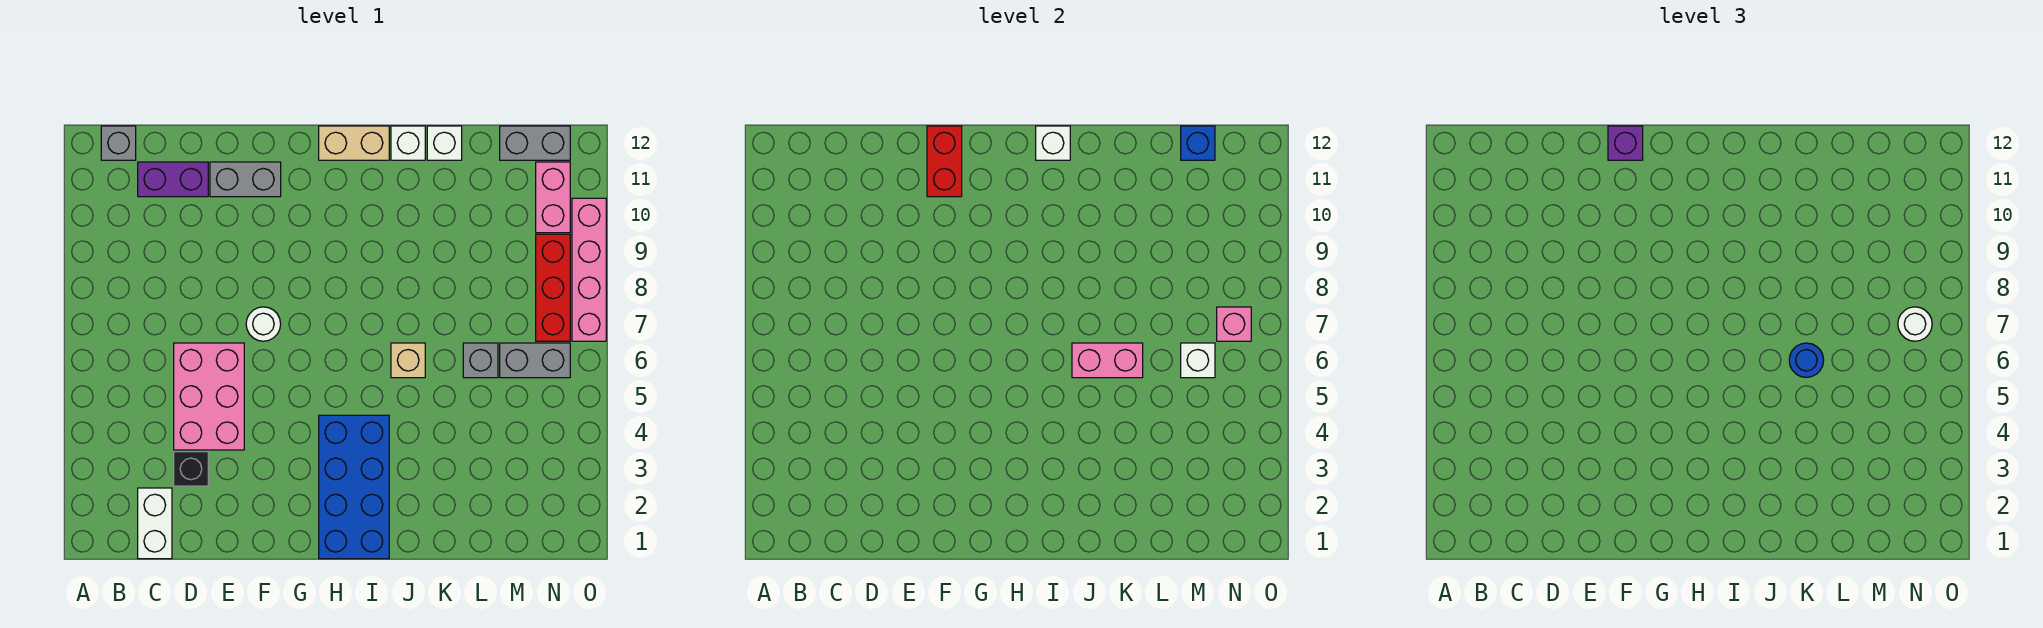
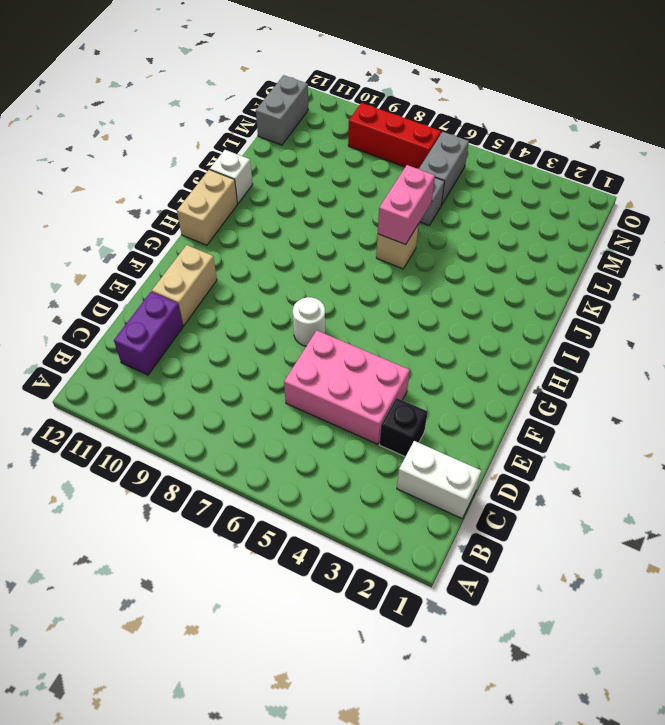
tan 1x2 brick [152,245,217,325] -> grey 1x2 brick [210,162,281,197]
none -> grey 1x1 brick [101,126,136,160]
none -> blue 2x4 brick [319,415,389,559]
none -> white 1x1 brick [427,126,462,160]

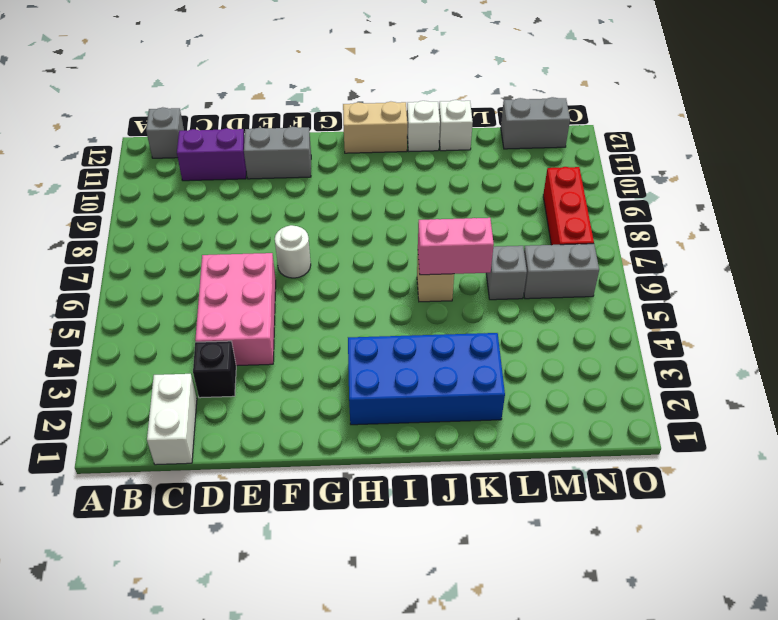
blue 2x4 brick [348,333,505,425] -> blue 2x4 brick turned to [319,415,389,559]
none -> pink 1x2 brick [536,162,570,233]
none -> pink 1x4 brick [572,198,606,341]
none -> red 1x2 brick [927,126,962,197]

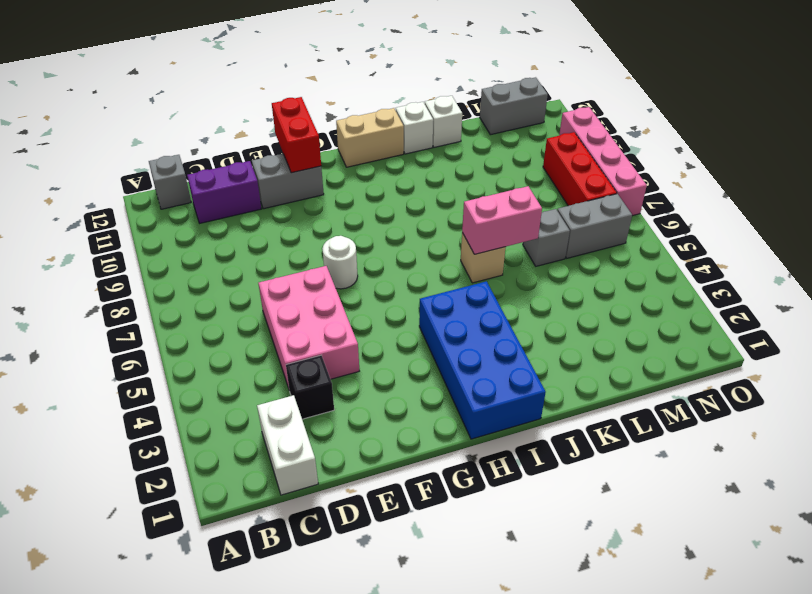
none -> pink 1x2 brick [536,162,570,233]
none -> white 1x1 brick [1036,126,1070,160]
none -> white 1x1 brick [1181,343,1215,378]

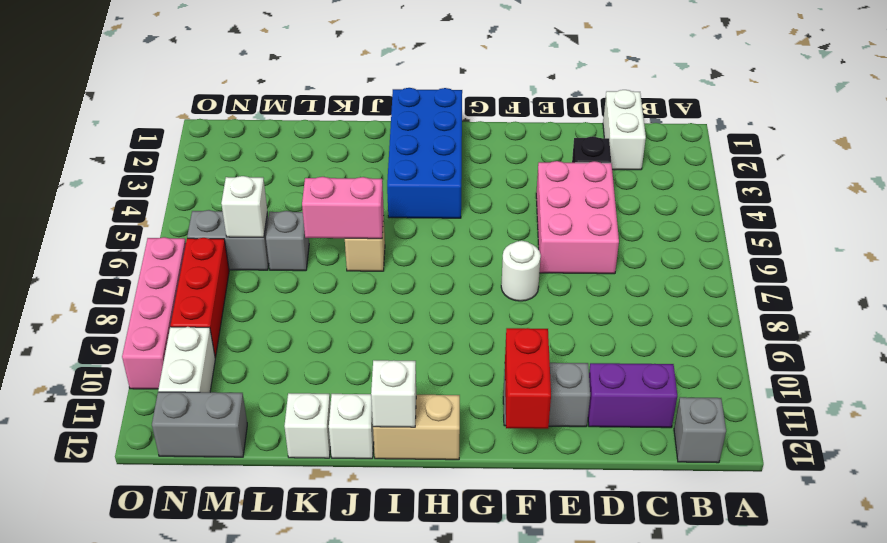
white 1x2 brick [158,327,215,392] -> pink 1x2 brick [536,162,570,233]
none -> blue 1x1 brick [1181,126,1215,160]
none -> pink 1x1 brick [1217,307,1251,341]
none -> purple 1x1 brick [1608,126,1643,160]

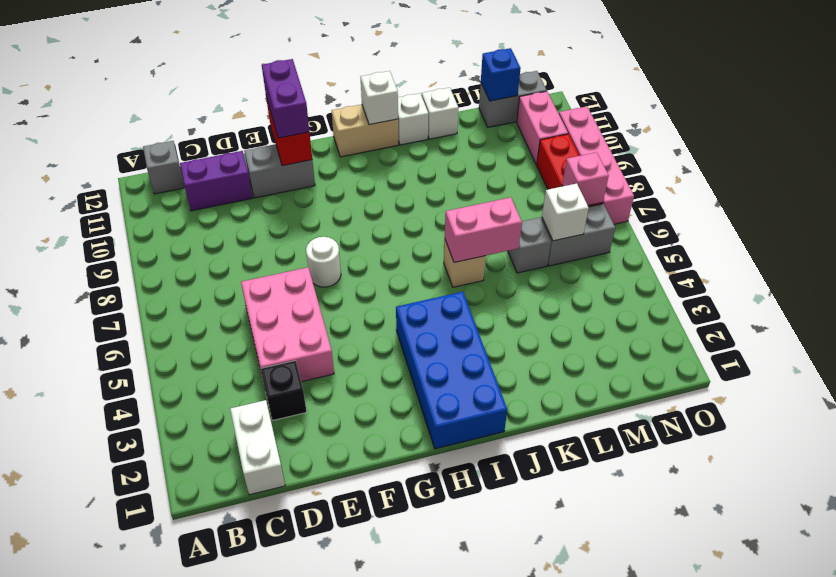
purple 1x2 brick [262,59,309,138] -> purple 1x1 brick [1608,126,1643,160]
none -> blue 1x1 round brick [1789,343,1824,377]
none -> white 1x1 round brick [1898,307,1932,341]

